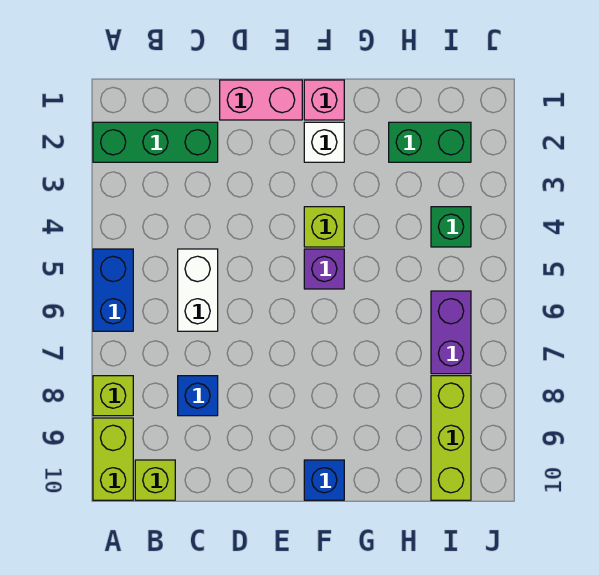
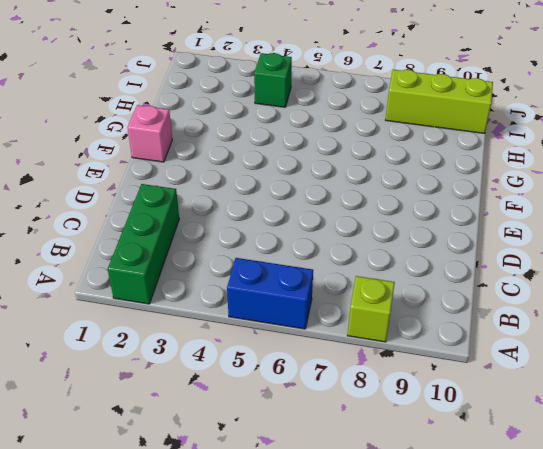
none -> lime 1x2 brick [93,418,133,500]
none -> lime 1x1 brick [135,460,175,500]
none -> white 1x2 brick [178,249,218,331]

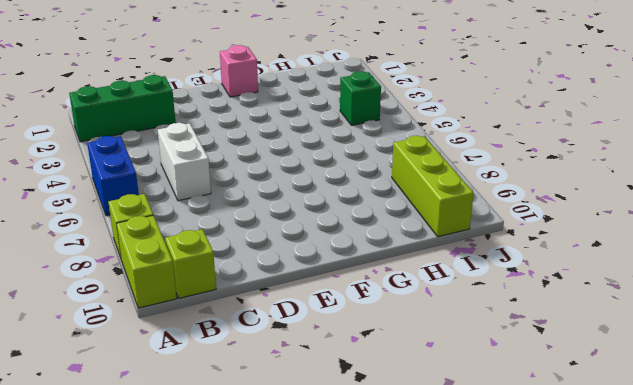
none -> blue 1x1 brick [178,376,218,416]
none -> pink 1x2 brick [220,80,302,120]
none -> white 1x1 brick [304,122,344,162]

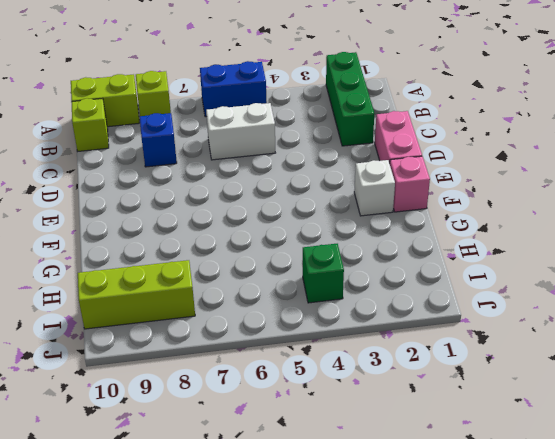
none -> lime 1x1 brick [304,207,344,247]
none -> purple 1x1 brick [304,249,344,289]
none -> blue 1x1 brick [304,460,344,500]

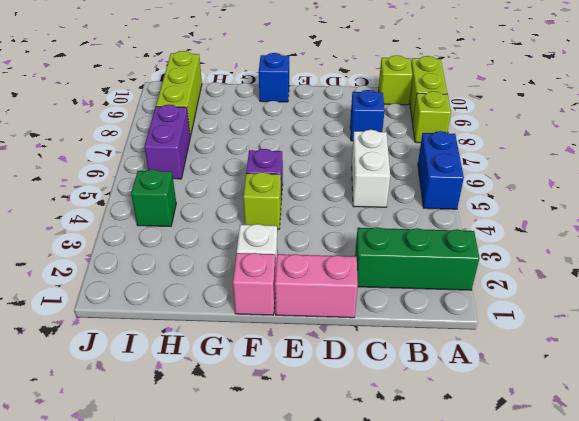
none -> green 1x2 brick [389,122,471,162]

